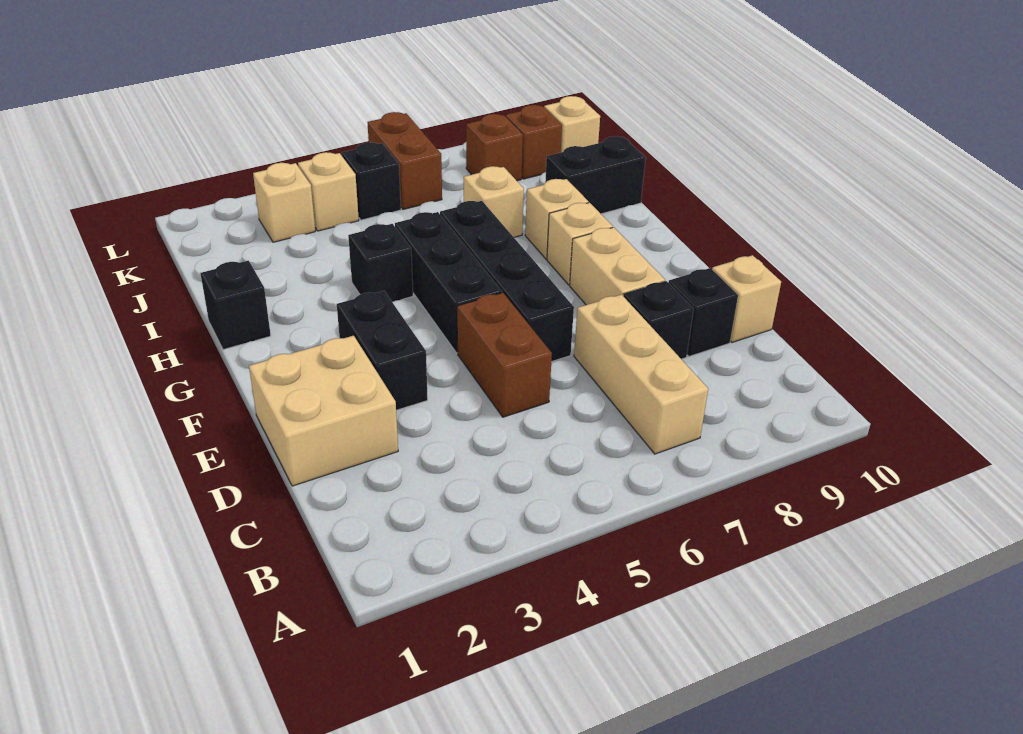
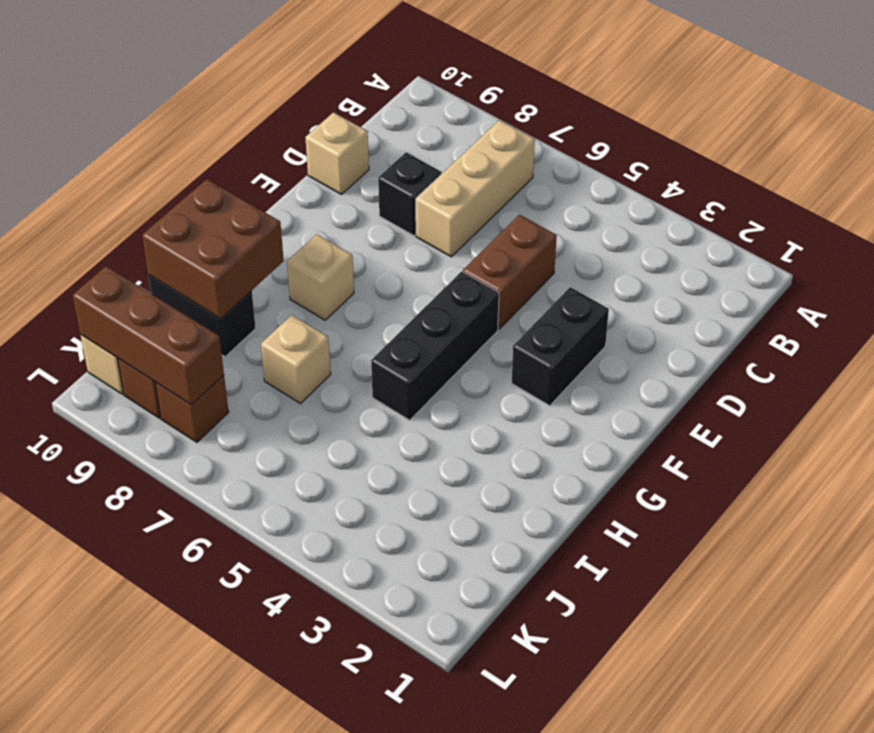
brown 2x2 brick [142,179,284,319] -> none
brown 1x3 brick [73,266,224,405] -> none
none -> tan 2x2 brick [249,336,398,486]
none -> black 1x1 brick [668,268,738,356]
none -> black 1x4 brick [440,201,574,362]

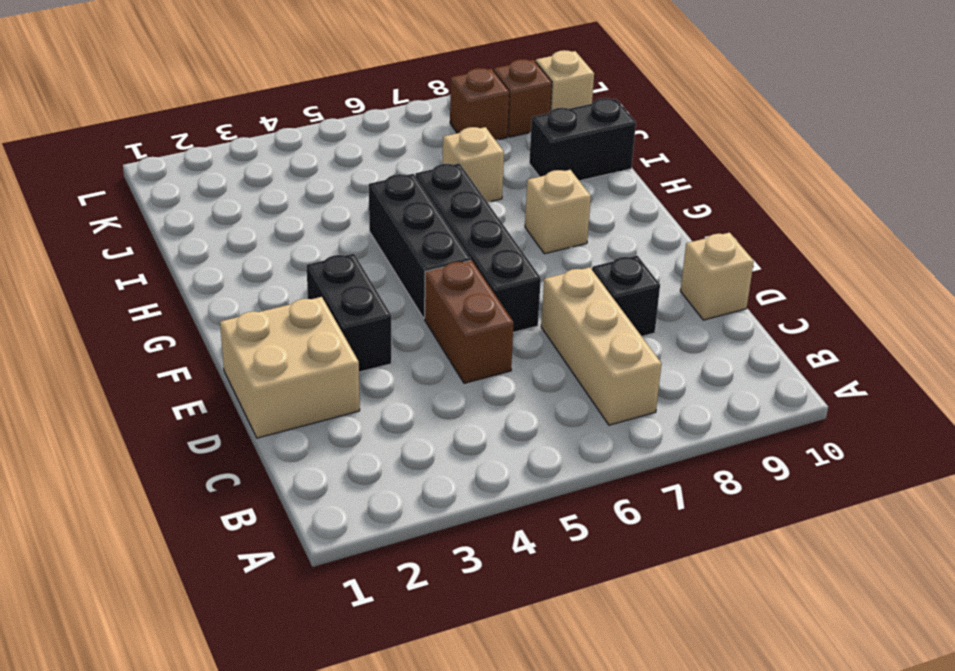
none -> black 1x1 brick [668,268,738,356]
none -> tan 1x2 brick [570,227,665,305]
none -> black 1x1 brick [200,261,271,350]

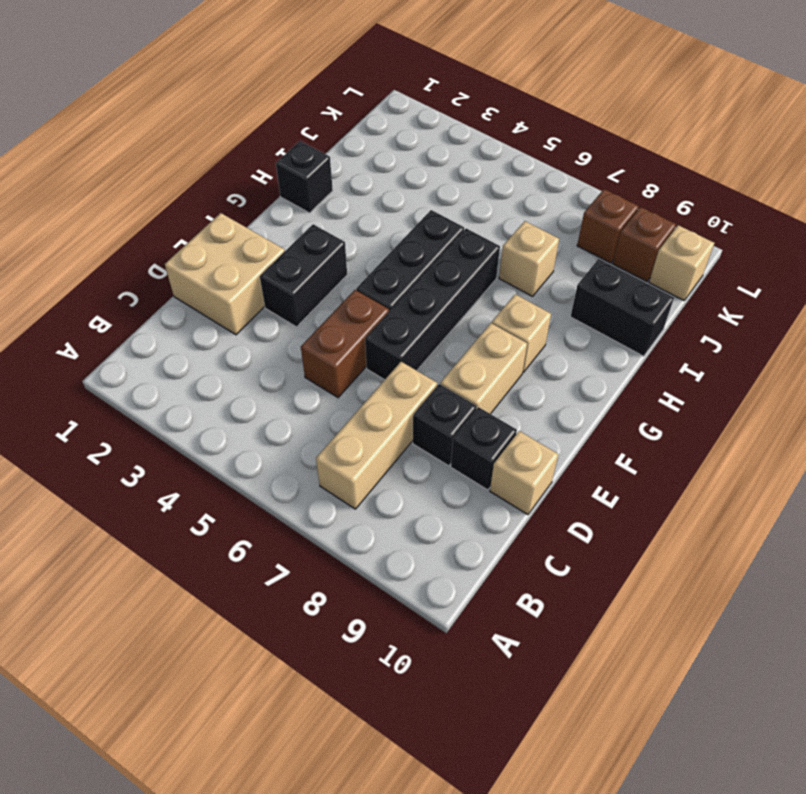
none -> black 1x1 brick [348,224,413,302]
none -> tan 1x1 brick [525,179,589,259]
none -> tan 1x1 brick [253,163,315,242]

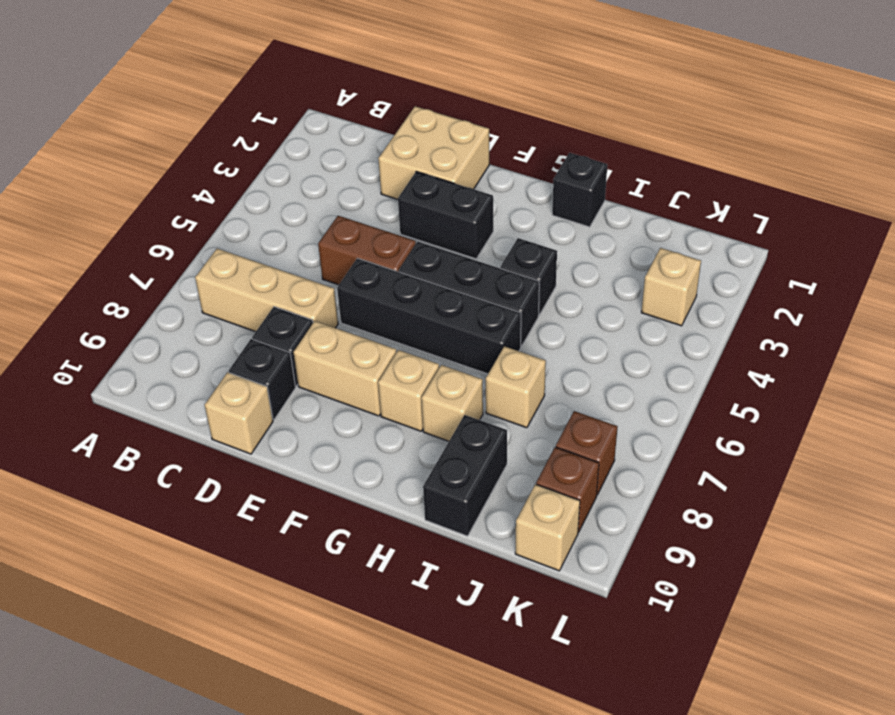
none -> tan 1x1 brick [298,152,359,231]
none -> black 1x1 brick [342,142,401,220]
none -> brown 1x2 brick [367,112,442,209]

